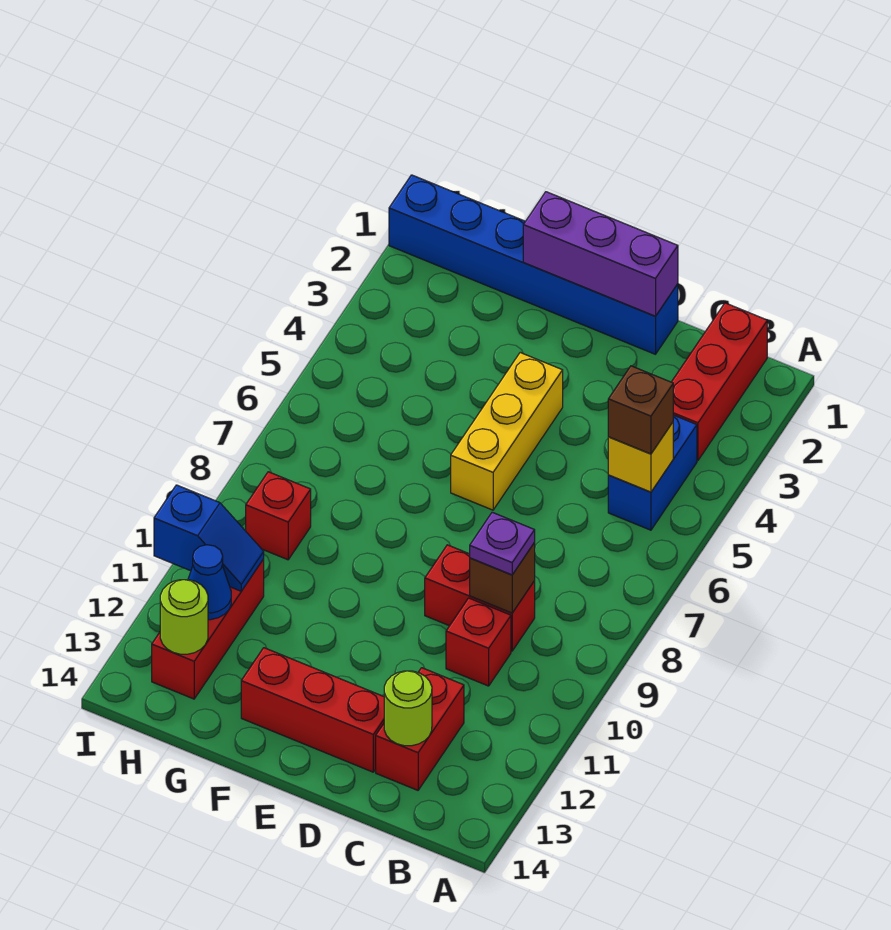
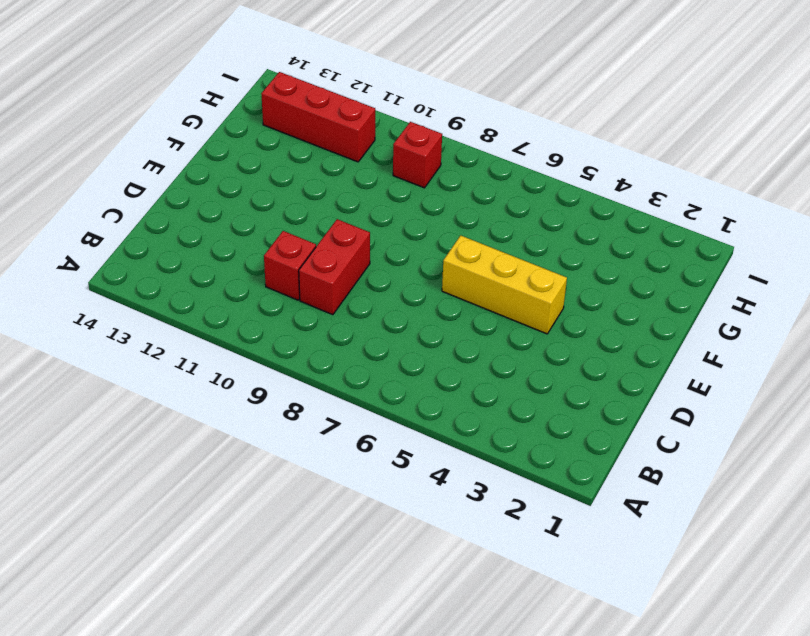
none -> red 1x3 brick [672,303,767,461]
none -> blue 1x2 brick [608,415,697,530]
none -> red 1x2 brick [376,668,464,790]

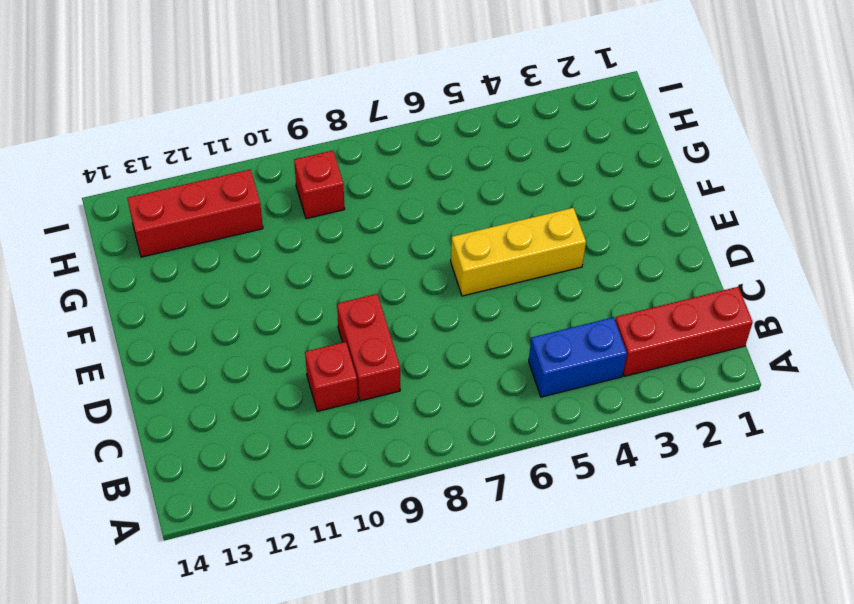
none -> red 1x2 brick [376,668,464,790]
none -> blue 1x6 brick [389,175,678,354]
none -> red 1x3 brick [241,648,384,772]

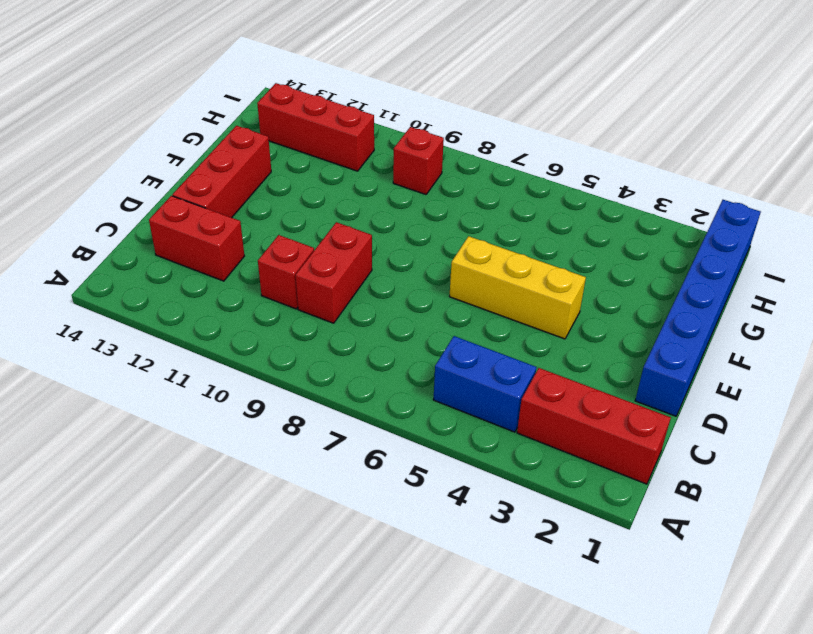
none -> yellow 1x1 brick [608,422,673,492]
none -> brown 1x1 brick [470,543,535,613]
none -> lime 1x1 round brick [384,671,432,746]

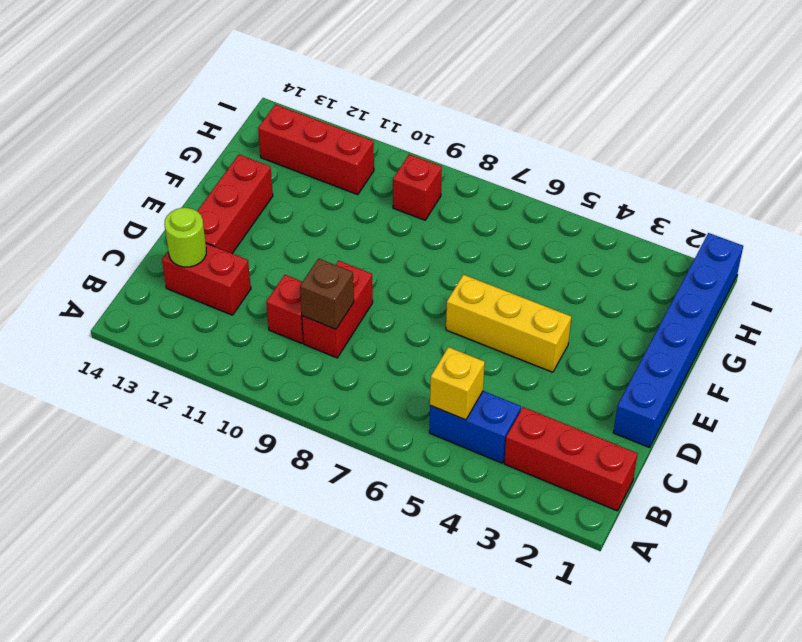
none -> purple 1x3 brick [523,192,678,316]
none -> blue 1x2 slope [154,485,264,591]
none -> blue 1x1 cone [188,545,231,620]

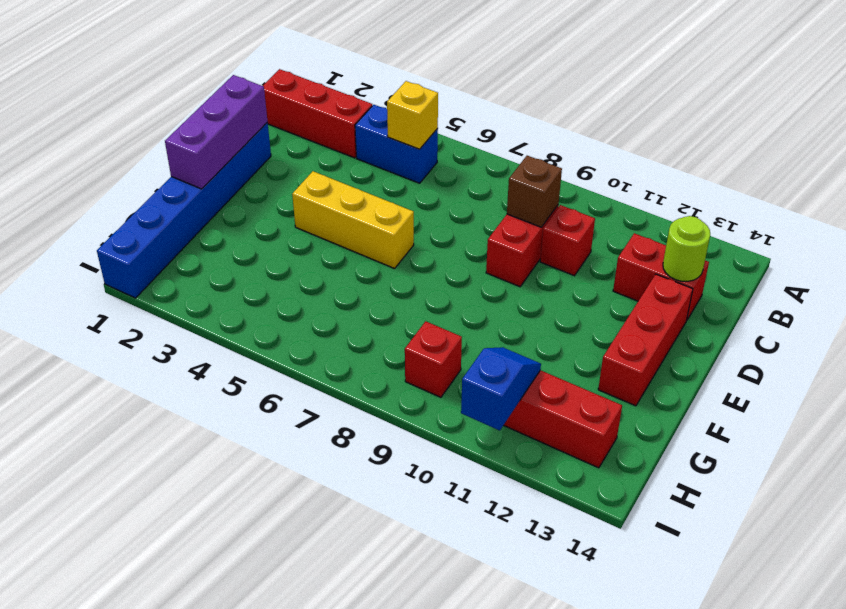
none -> blue 1x1 cone [188,545,231,620]
none -> lime 1x1 round brick [160,580,208,654]
none -> brown 1x1 brick [608,366,673,454]

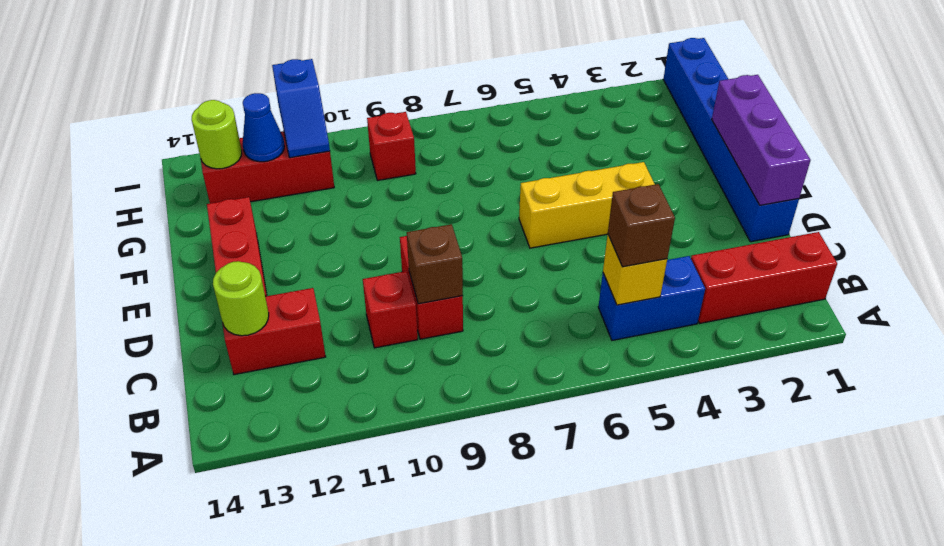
none -> purple 1x1 plate [470,512,535,575]

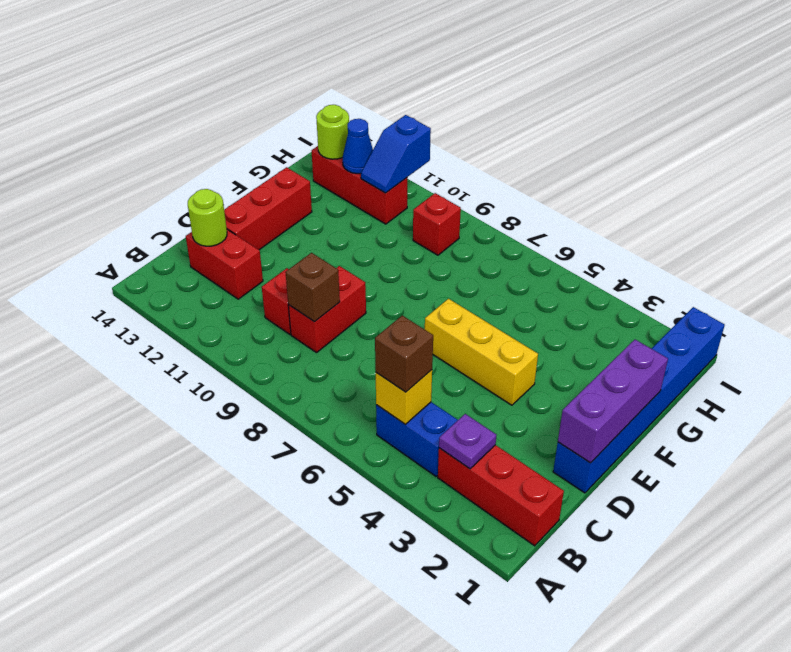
purple 1x1 plate [439,414,496,469] -> purple 1x1 plate moved to [470,512,535,575]

